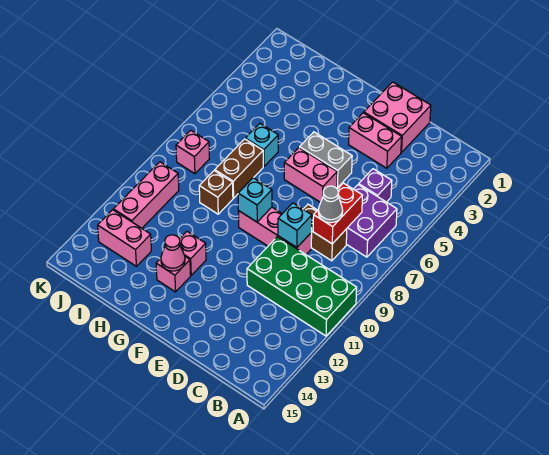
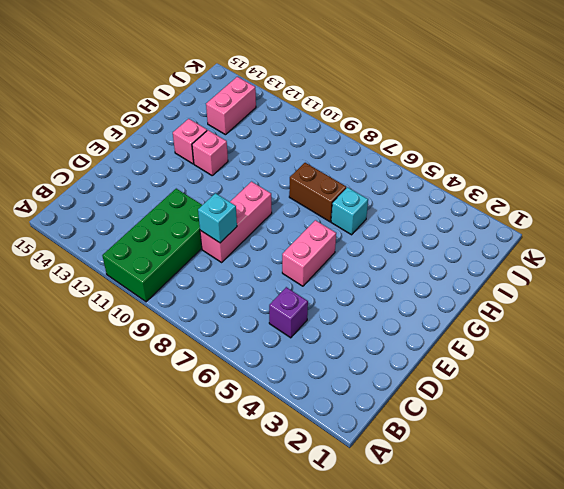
none -> purple 2x2 brick [346,185,397,257]
none -> brown 1x2 brick [303,204,347,261]
none -> pink 2x2 brick [364,82,431,153]

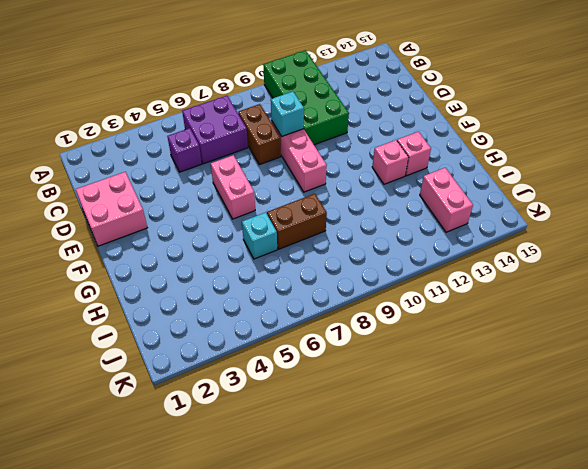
none -> pink 1x2 brick [349,113,402,168]
none -> grey 1x2 brick [300,132,352,188]
none -> brown 1x1 brick [199,171,233,214]

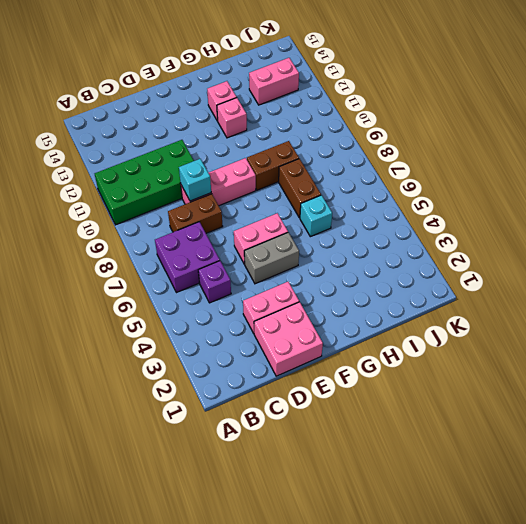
brown 1x2 brick [247,141,299,190] -> brown 1x1 brick [199,171,233,214]
none -> pink 1x1 brick [176,130,209,174]
none -> pink 1x3 brick [113,162,179,228]
none -> red 1x2 brick [313,183,363,244]

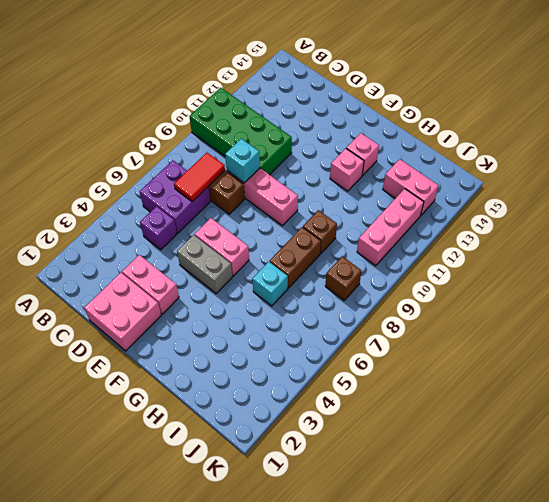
red 1x2 tile [174,153,225,202] -> red 1x2 brick [313,183,363,244]
brown 1x1 brick [325,256,362,300] -> pink 1x1 brick [176,130,209,174]
none -> cyan 1x1 brick [238,178,272,222]
none -> pink 1x1 cone [161,235,185,271]
none -> grey 1x1 cone [318,186,343,223]

